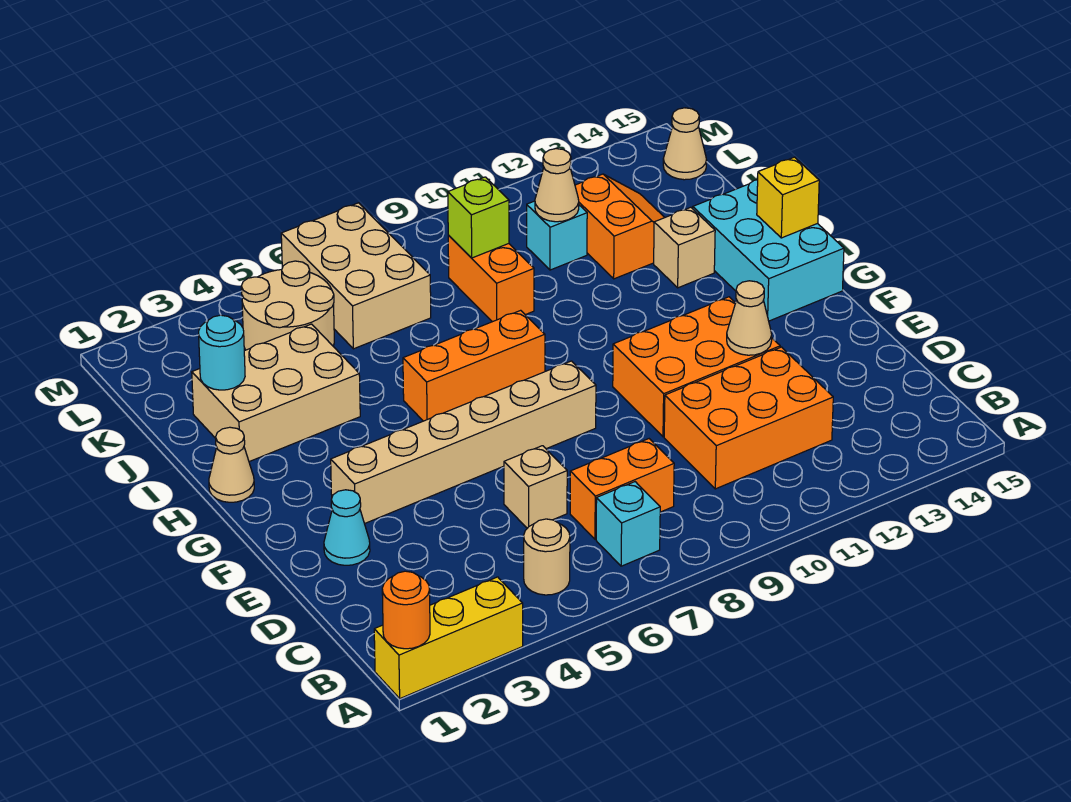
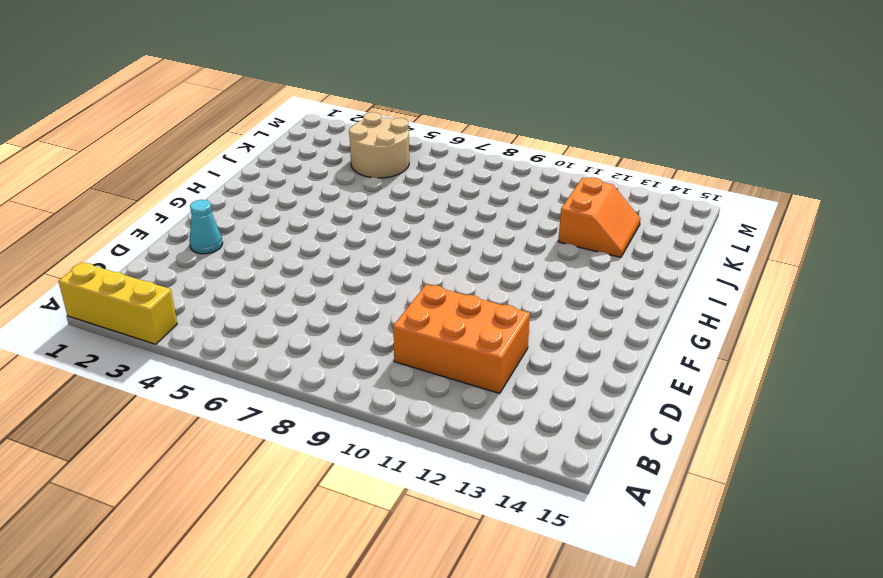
none -> tan 1x1 round brick [524,519,570,595]
none -> cyan 1x1 brick [596,482,660,566]
none -> orange 1x2 brick [570,439,674,539]

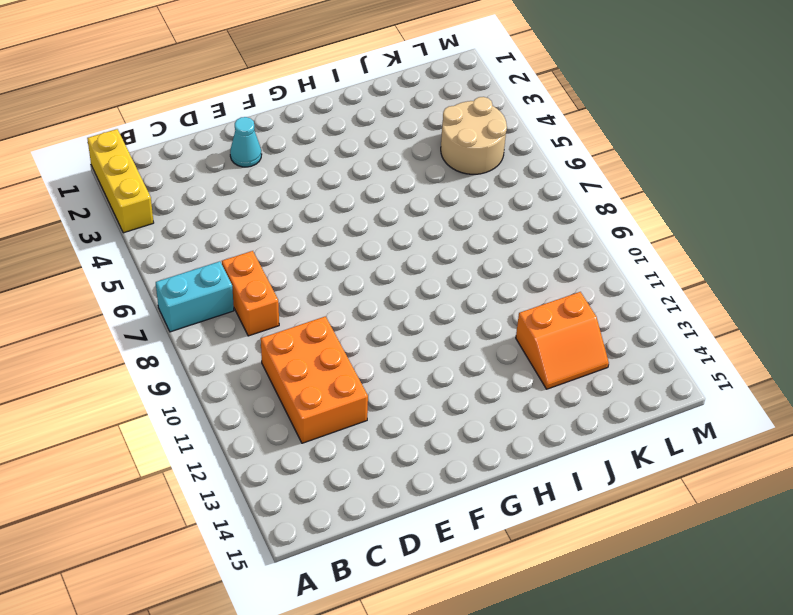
cyan 1x2 brick [156,261,234,332] -> cyan 1x1 brick [596,482,660,566]
none -> tan 1x1 round brick [524,519,570,595]
none -> tan 1x1 brick [504,446,567,528]
none -> orange 2x3 brick [613,297,780,437]

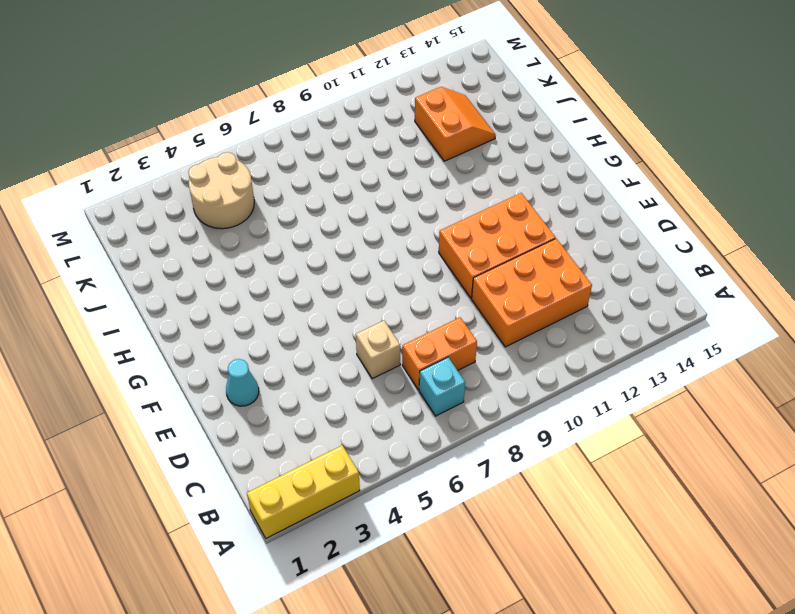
none -> tan 1x1 round brick [524,519,570,595]
none -> tan 1x6 brick [331,361,596,524]
none -> cyan 2x3 brick [693,180,844,321]

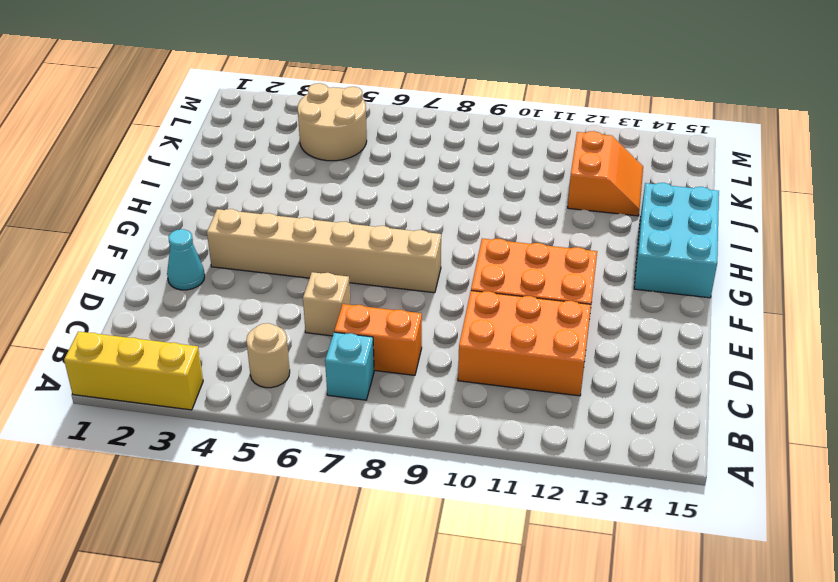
none -> tan 1x1 cone [209,427,254,502]
none -> orange 1x3 brick [403,310,545,421]
none -> tan 2x3 brick [192,324,360,462]

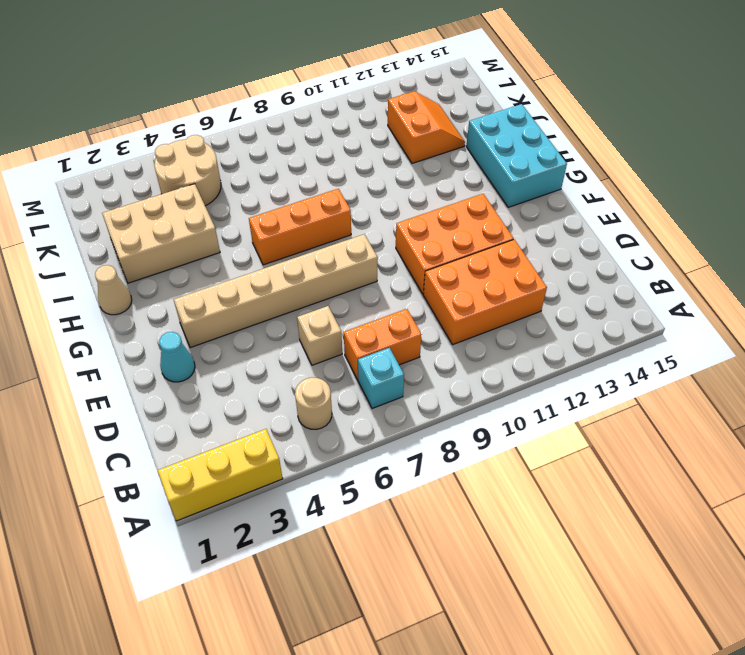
none -> tan 1x1 brick [654,207,715,288]
none -> orange 1x2 brick [448,235,534,322]
none -> tan 2x3 brick [281,203,431,349]

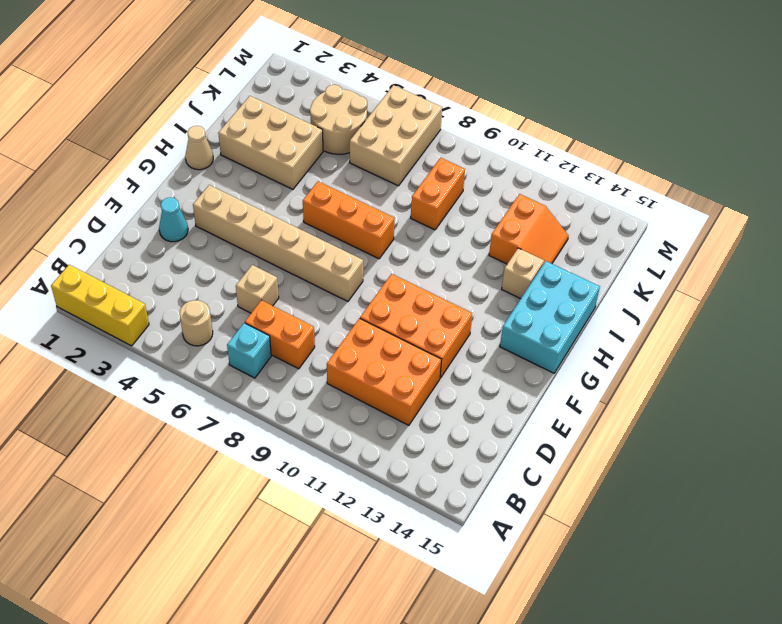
none -> cyan 1x1 brick [527,201,587,270]
none -> tan 1x1 cone [663,108,707,180]
none -> orange 1x1 round brick [382,571,430,649]

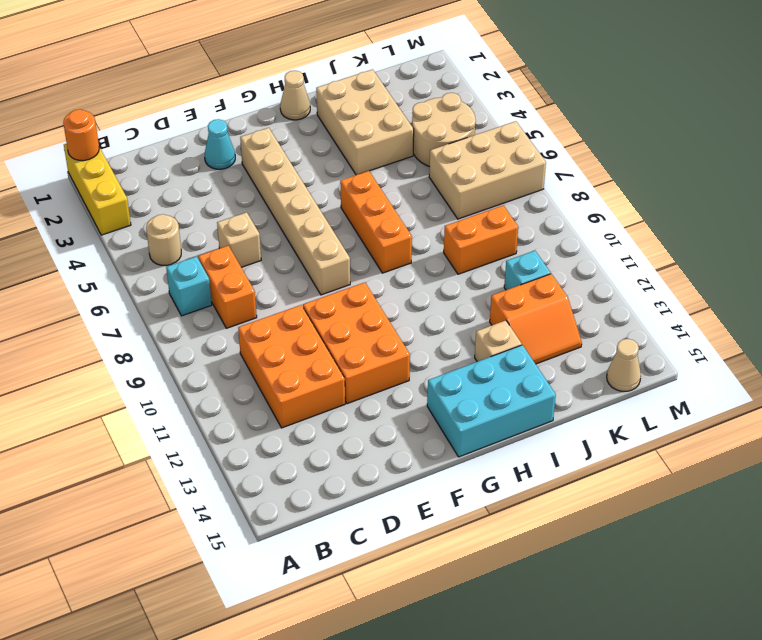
none -> tan 1x1 cone [727,281,772,355]
none -> yellow 1x1 brick [757,157,819,238]
none -> cyan 1x1 round brick [199,315,245,390]

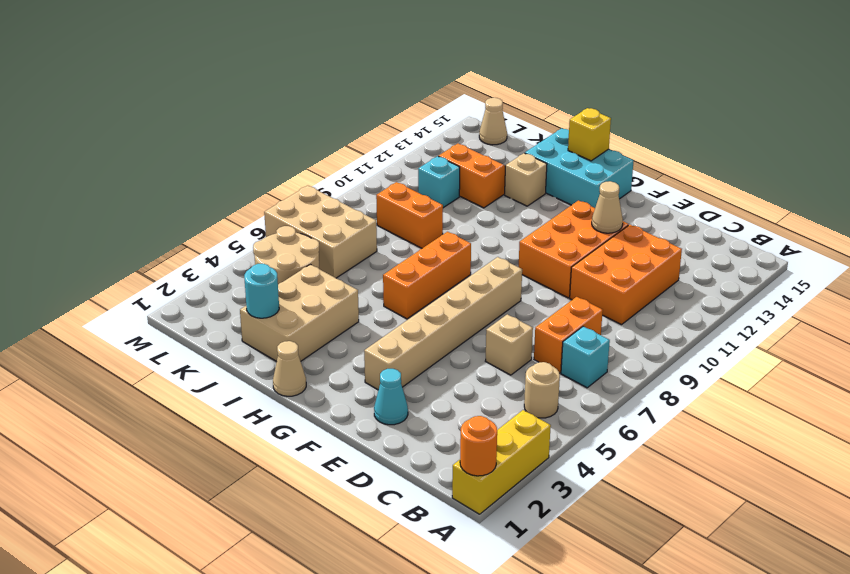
none -> lime 1x1 brick [448,177,509,258]
none -> tan 1x1 cone [535,149,579,222]

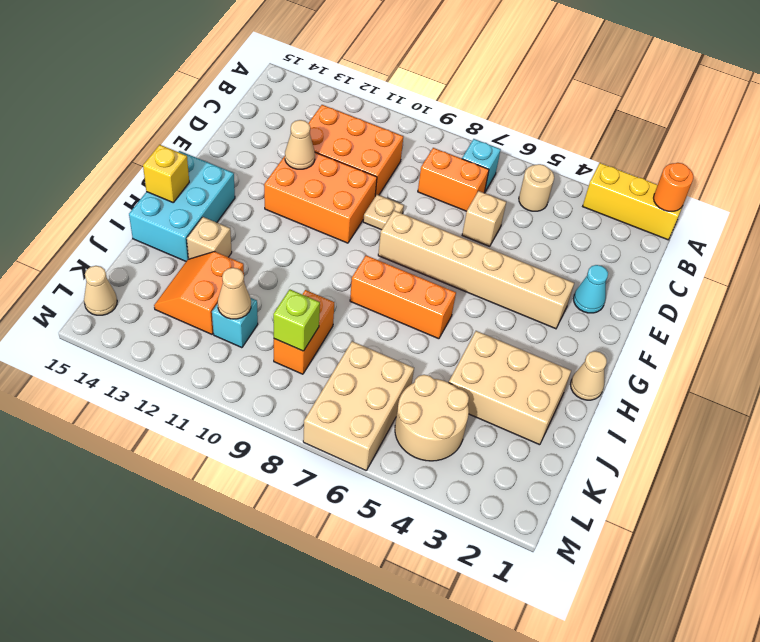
tan 1x1 plate [363,195,404,230] -> none
none -> cyan 1x1 round brick [199,315,245,390]

